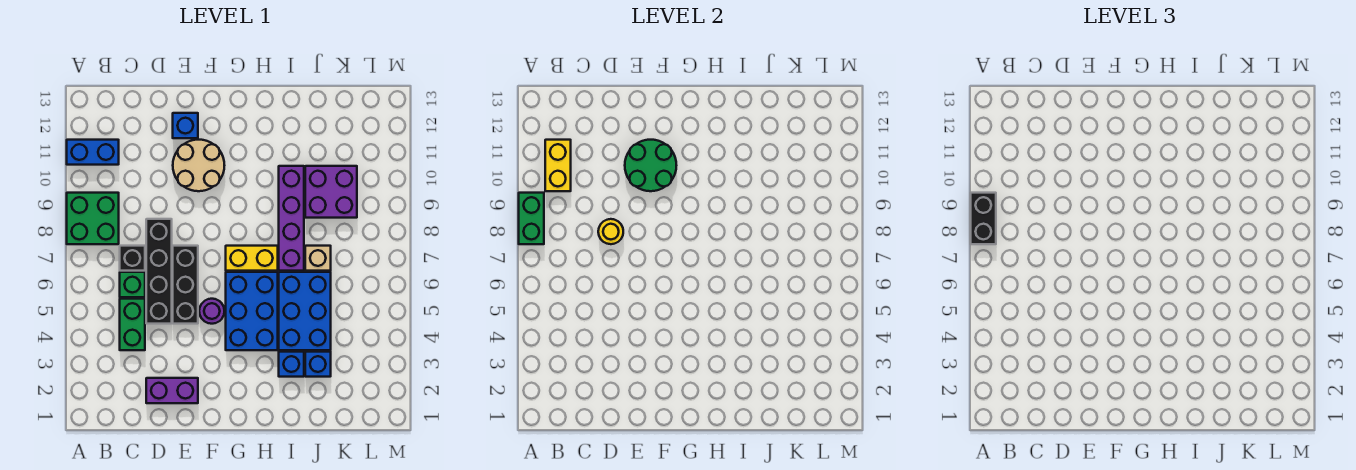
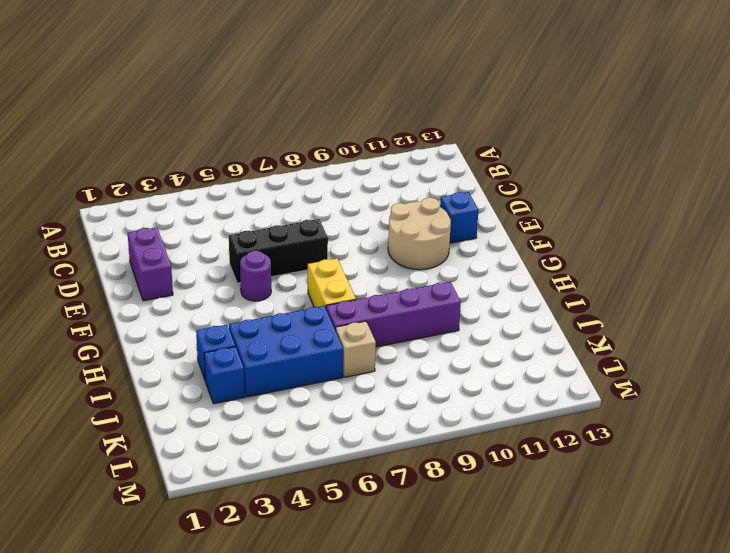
none -> green 2x2 brick [67,193,119,244]
none -> blue 1x2 brick [67,140,119,165]
none -> green 1x2 brick [120,299,145,350]

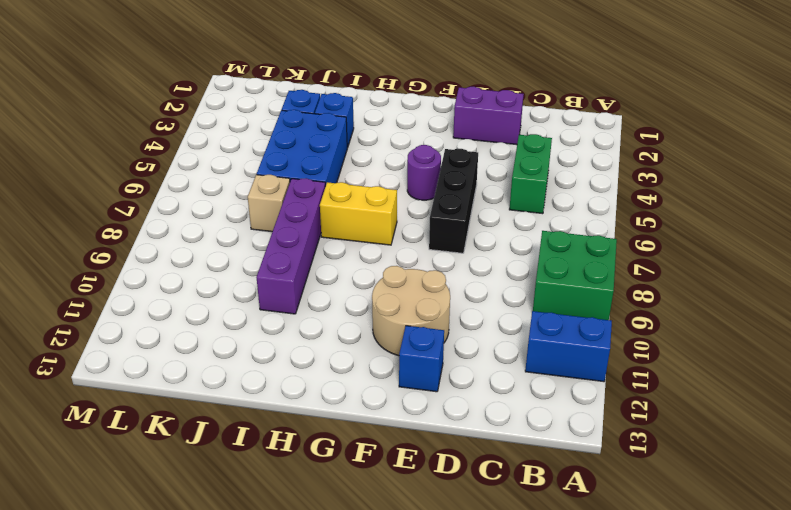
none -> green 1x1 brick [120,272,145,297]
none -> black 1x1 brick [120,246,145,271]
none -> black 1x4 brick [146,219,172,324]

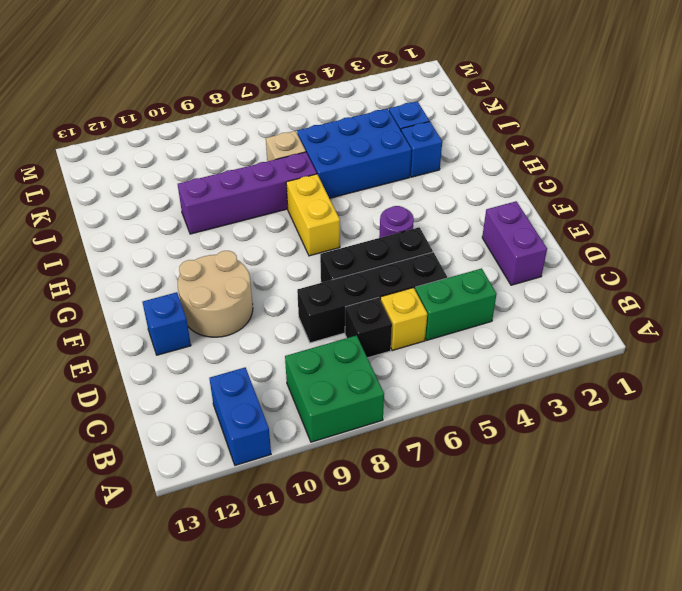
yellow 1x1 brick [380,288,427,350] -> green 1x1 brick [120,272,145,297]
none -> blue 2x3 brick [226,272,278,350]
none -> purple 2x2 brick [305,166,357,218]
none -> green 1x2 brick [519,193,544,244]

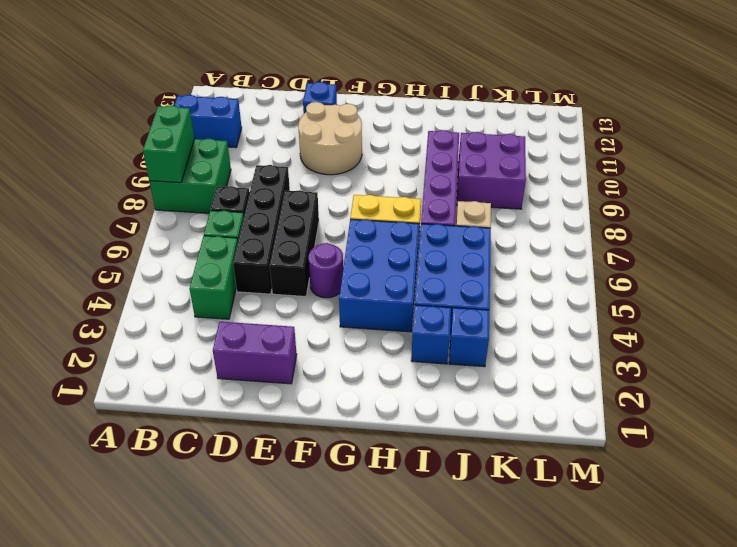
none -> yellow 1x2 brick [545,140,571,191]
none -> yellow 1x1 round brick [598,219,623,244]
none -> green 2x2 round brick [625,140,676,191]

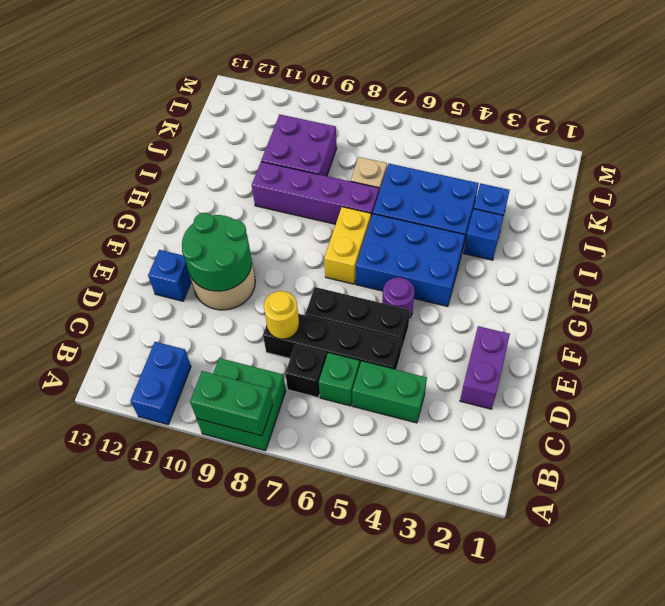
none -> yellow 1x2 brick [545,140,571,191]
none -> black 1x2 brick [971,193,996,244]

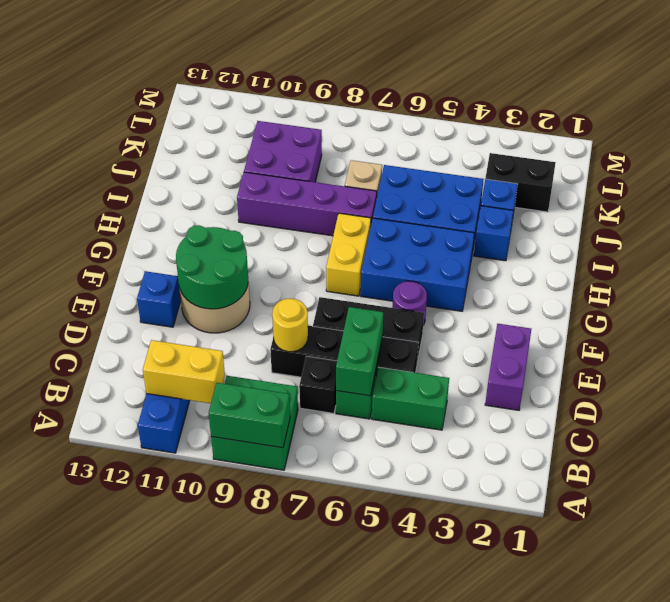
green 1x2 brick [336,307,383,396] -> none
black 1x2 brick [485,153,556,212] -> black 1x2 brick moved to [971,193,996,244]

